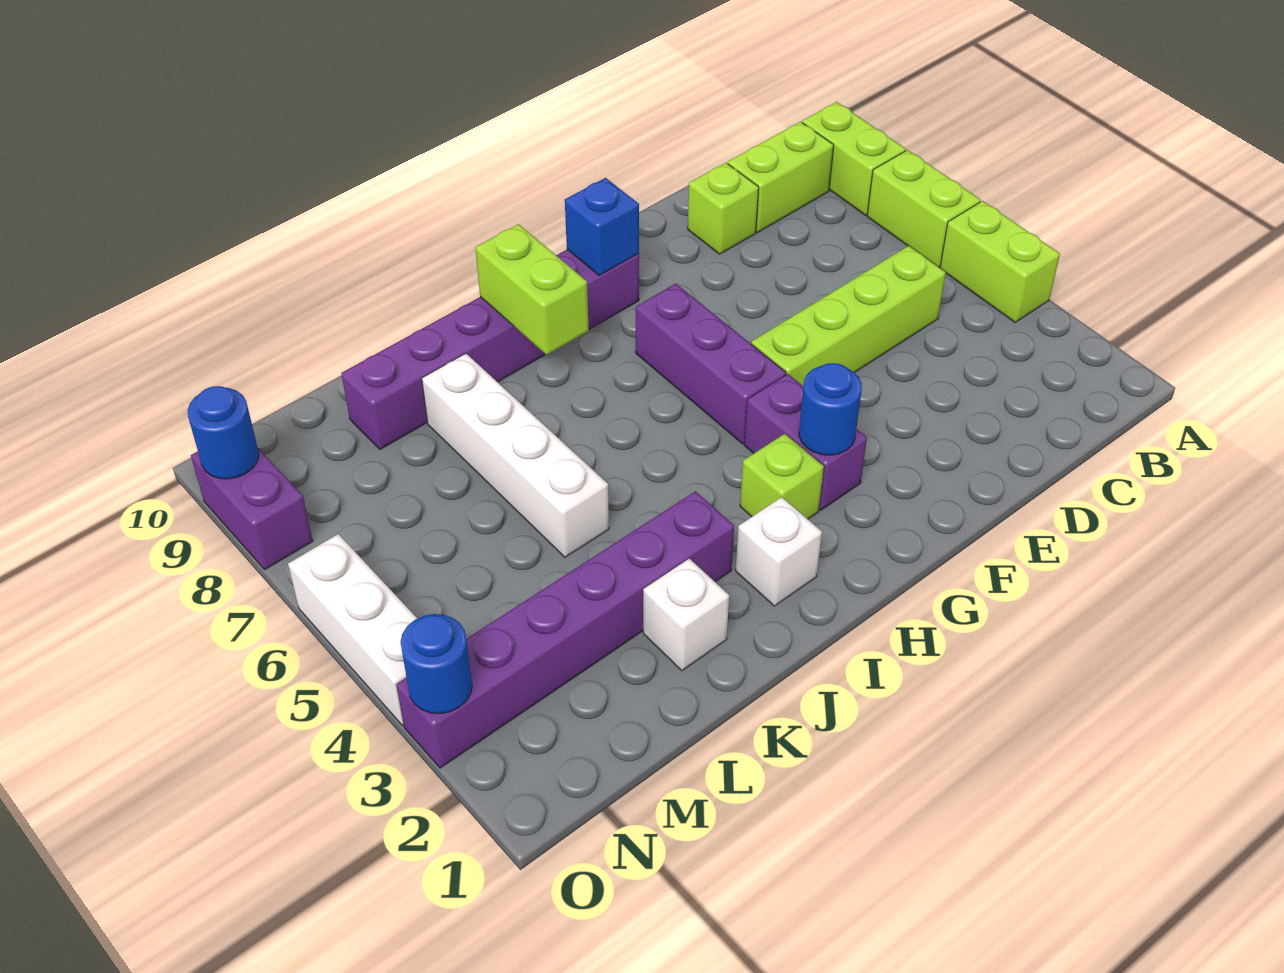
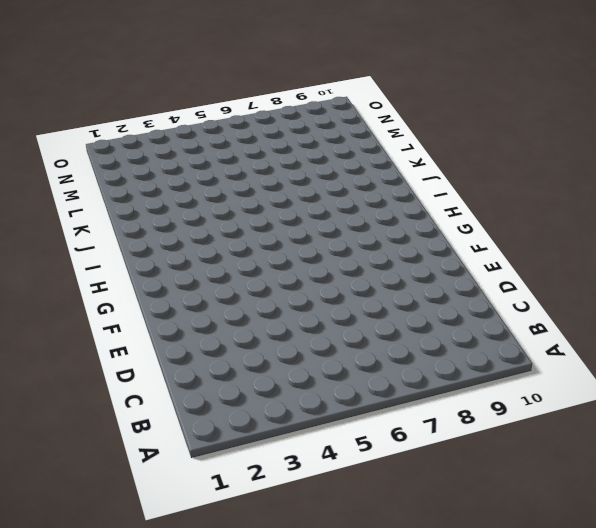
none -> lime 1x2 brick [940,201,1060,322]
none -> lime 1x2 brick [867,150,981,267]
none -> lime 1x2 brick [802,102,906,215]

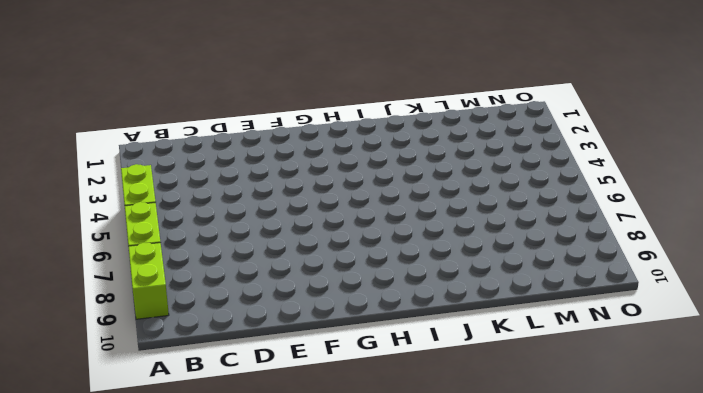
none -> lime 1x2 brick [728,122,834,232]
none -> lime 1x4 brick [751,246,946,386]
none -> lime 1x1 brick [688,163,759,254]

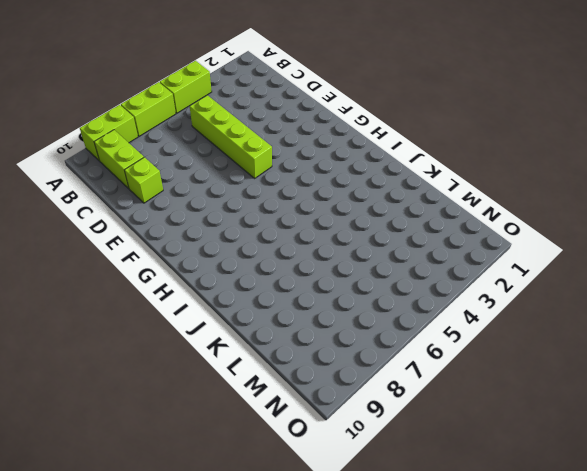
none -> purple 1x2 brick [744,374,867,510]
none -> purple 1x3 brick [636,284,786,444]
none -> purple 1x6 brick [341,250,639,449]

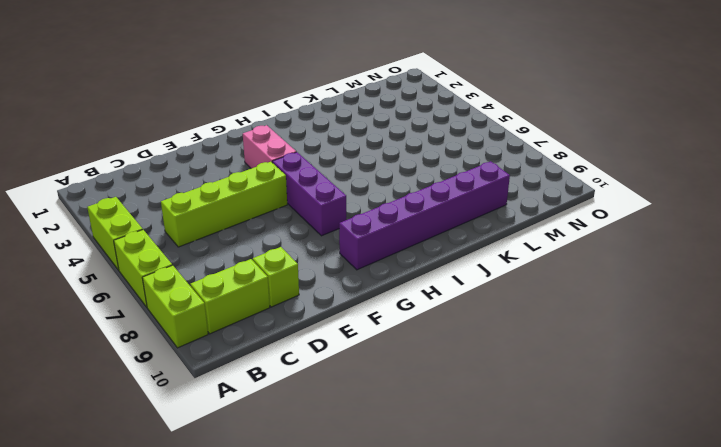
pink 1x2 brick [243,125,296,169] -> purple 1x2 brick [744,374,867,510]
none -> lime 1x1 brick [740,434,824,519]
none -> white 1x1 brick [736,497,822,606]
none -> purple 1x6 brick [396,491,734,768]

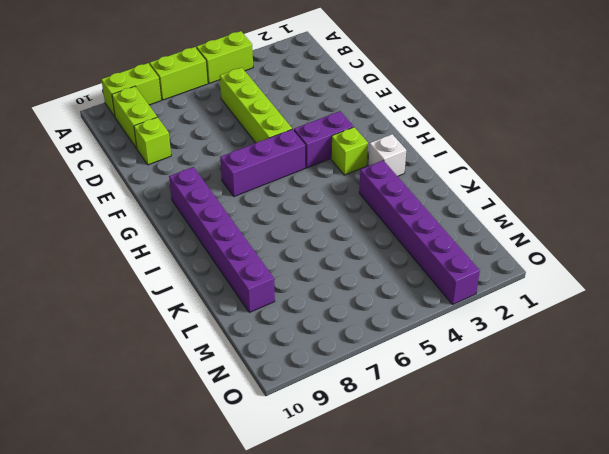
none -> white 1x1 brick [643,559,729,671]
none -> white 1x4 brick [422,353,609,557]
none -> white 1x3 brick [288,534,417,725]

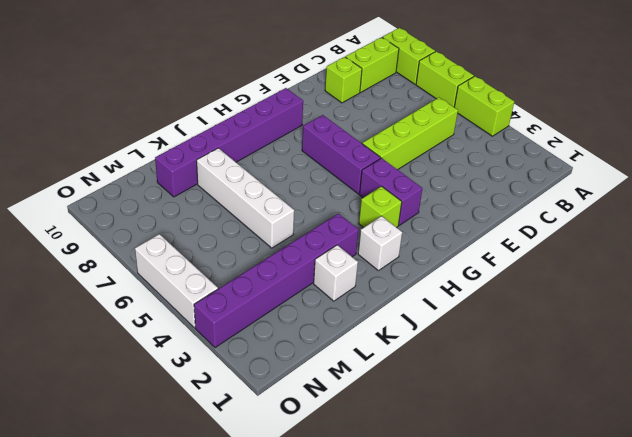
none -> purple 1x2 brick [191,448,313,569]
none -> blue 1x1 round brick [799,363,862,455]
none -> blue 1x1 brick [565,178,639,275]

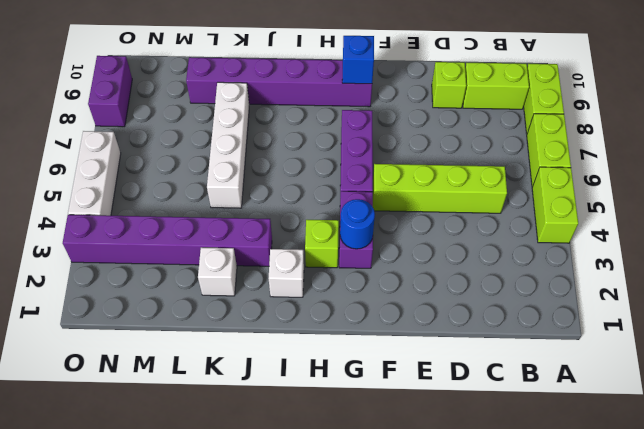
none -> lime 1x2 brick [475,224,589,355]
none -> blue 1x1 round brick [400,614,472,714]
none -> blue 1x1 round brick [188,386,259,479]

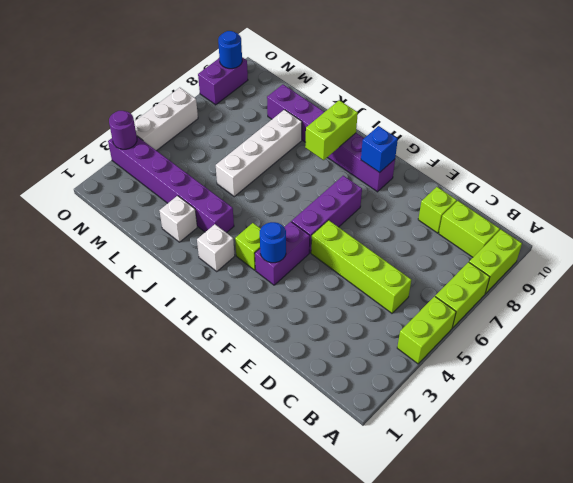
purple 1x1 round brick [109,111,137,149] -> blue 1x1 round brick [400,614,472,714]

